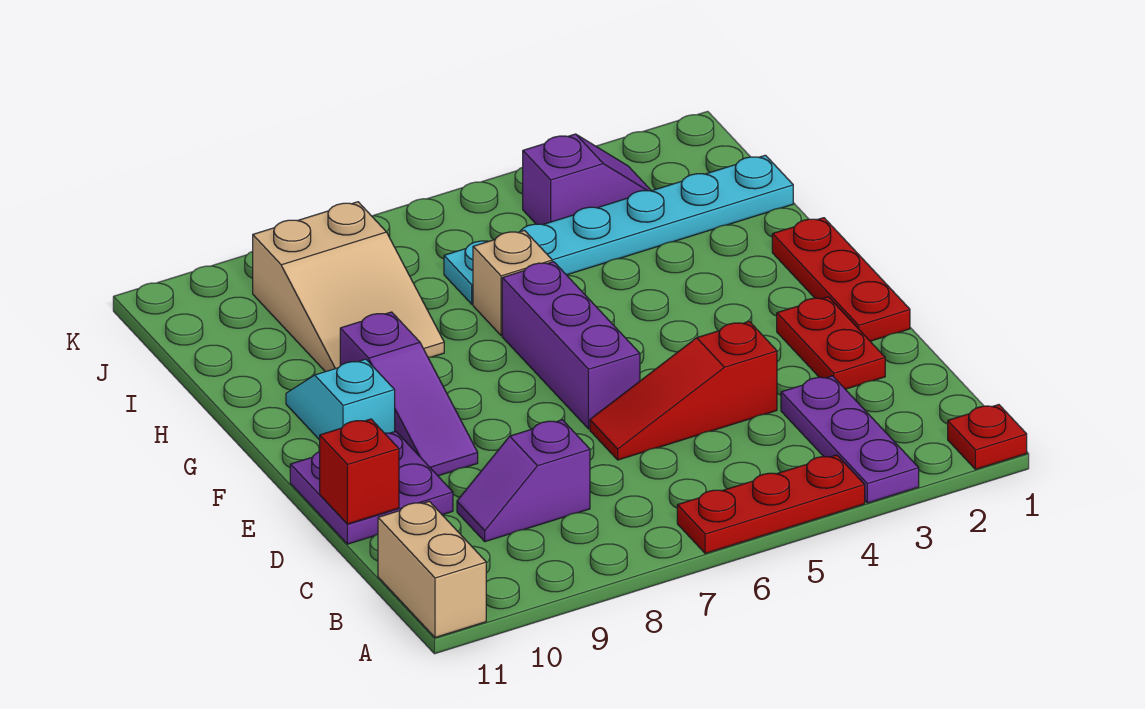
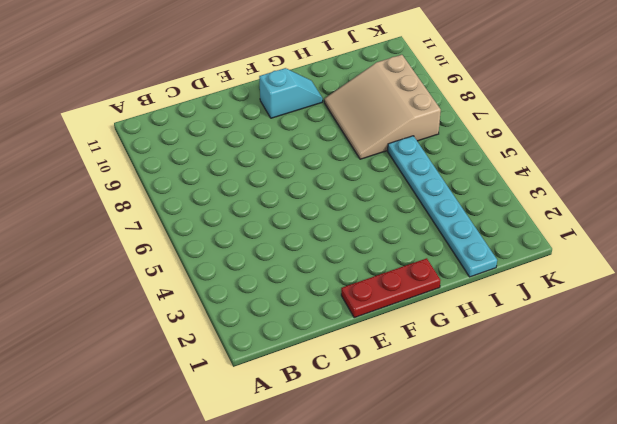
tan 3x3 slope [324,55,441,159] -> tan 2x3 slope [253,202,444,372]
none -> red 1x1 plate [948,405,1027,469]
none -> purple 1x3 plate [781,376,919,503]
none -> red 1x3 plate [677,455,865,554]

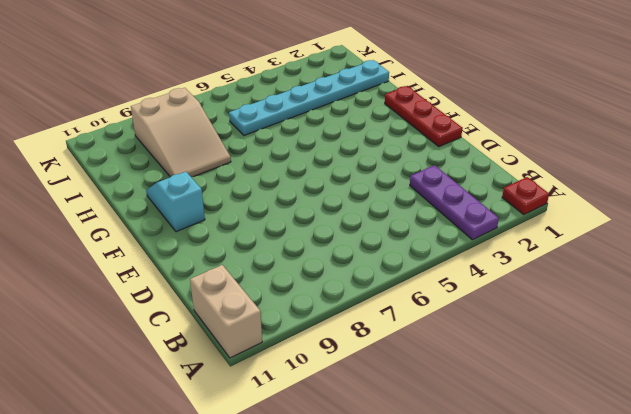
none -> red 1x3 plate [677,455,865,554]
none -> purple 1x2 slope [457,420,590,542]
none -> red 1x2 plate [777,297,885,389]

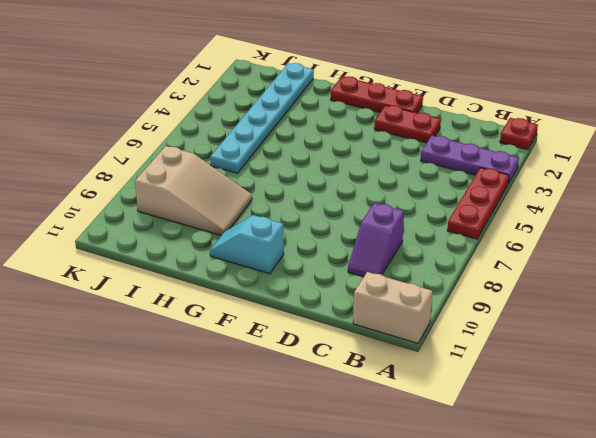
none -> red 1x3 slope [590,321,777,460]
none -> purple 2x2 plate [290,431,453,544]
none -> purple 1x3 brick [502,262,640,429]

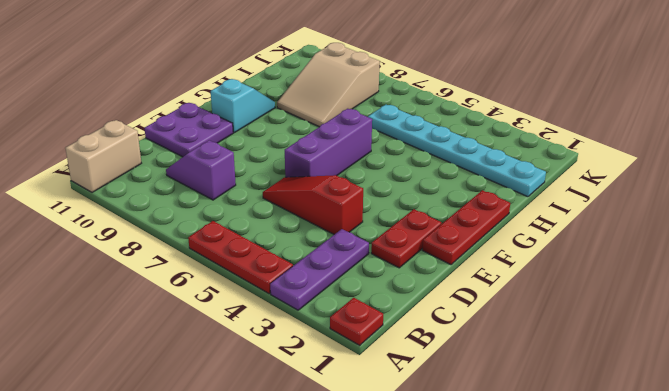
none -> purple 1x3 slope [340,312,478,476]
none -> tan 1x1 brick [473,230,552,335]
none -> purple 1x2 slope [523,134,651,225]

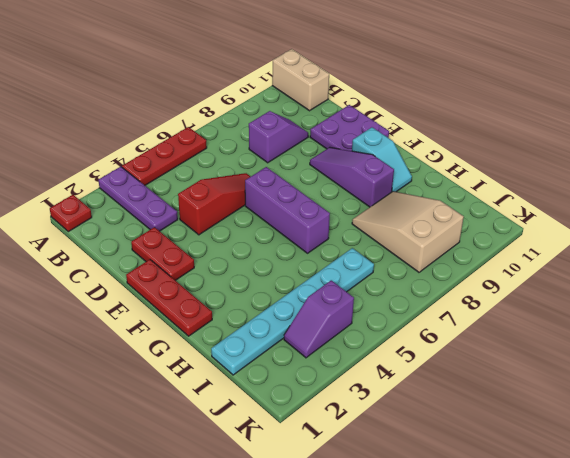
none -> tan 1x1 brick [473,230,552,335]
none -> red 1x1 brick [319,419,399,524]

